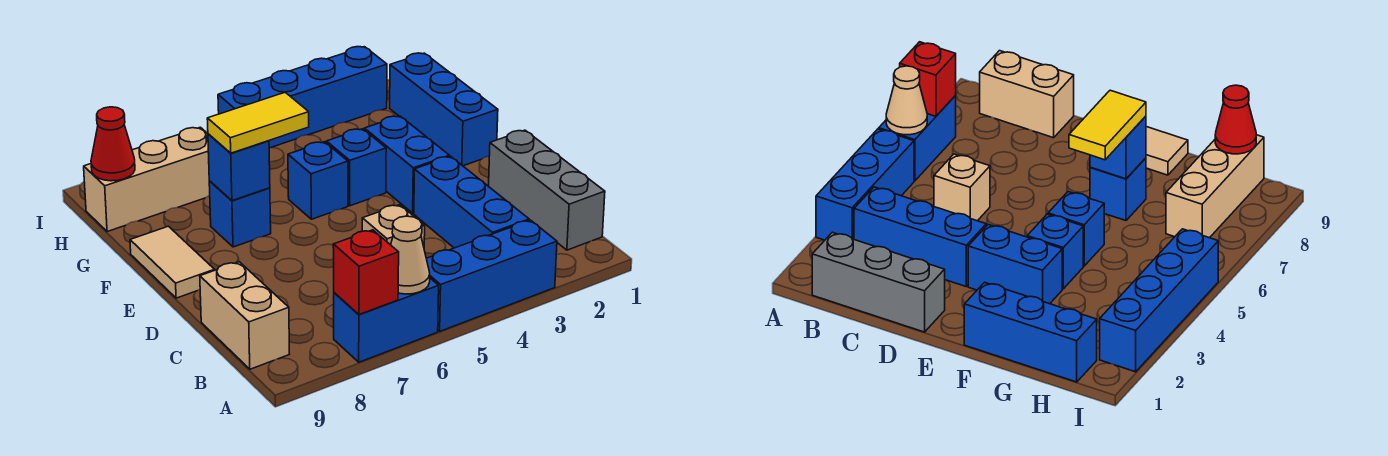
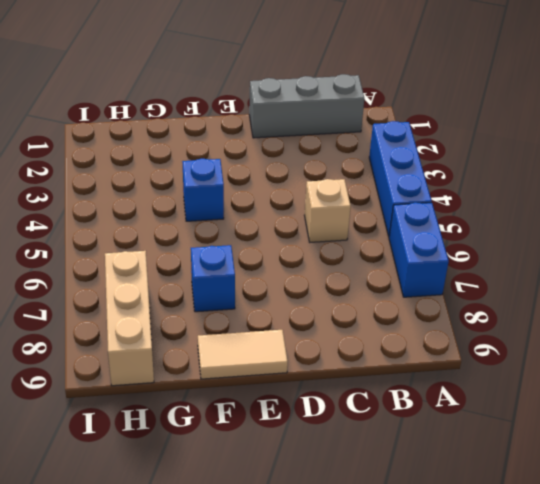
none -> blue 1x3 brick [414,156,529,248]
none -> tan 1x2 brick [200,262,289,369]
none -> blue 1x2 brick [364,116,449,213]

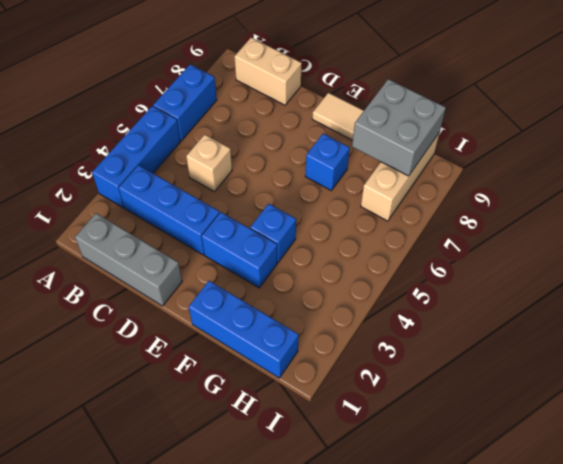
grey 2x2 brick [352,79,446,176] -> red 1x1 cone [91,107,135,181]
none -> blue 1x1 brick [288,142,348,219]
none -> blue 1x4 brick [218,47,387,148]
none -> tan 1x1 cone [391,216,430,294]

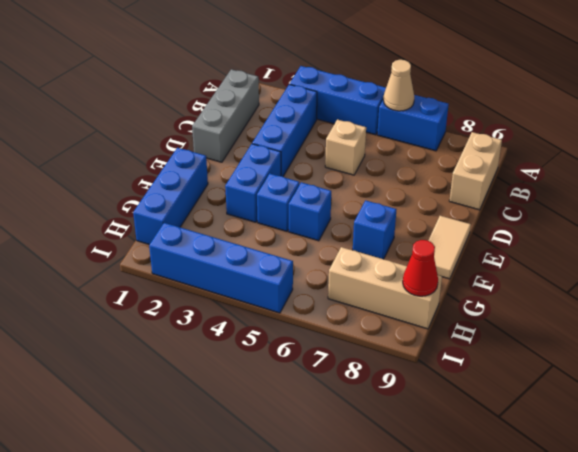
none -> red 1x1 brick [333,230,399,314]
none -> blue 1x1 brick [208,134,270,201]
none -> yellow 1x2 tile [207,92,309,153]

